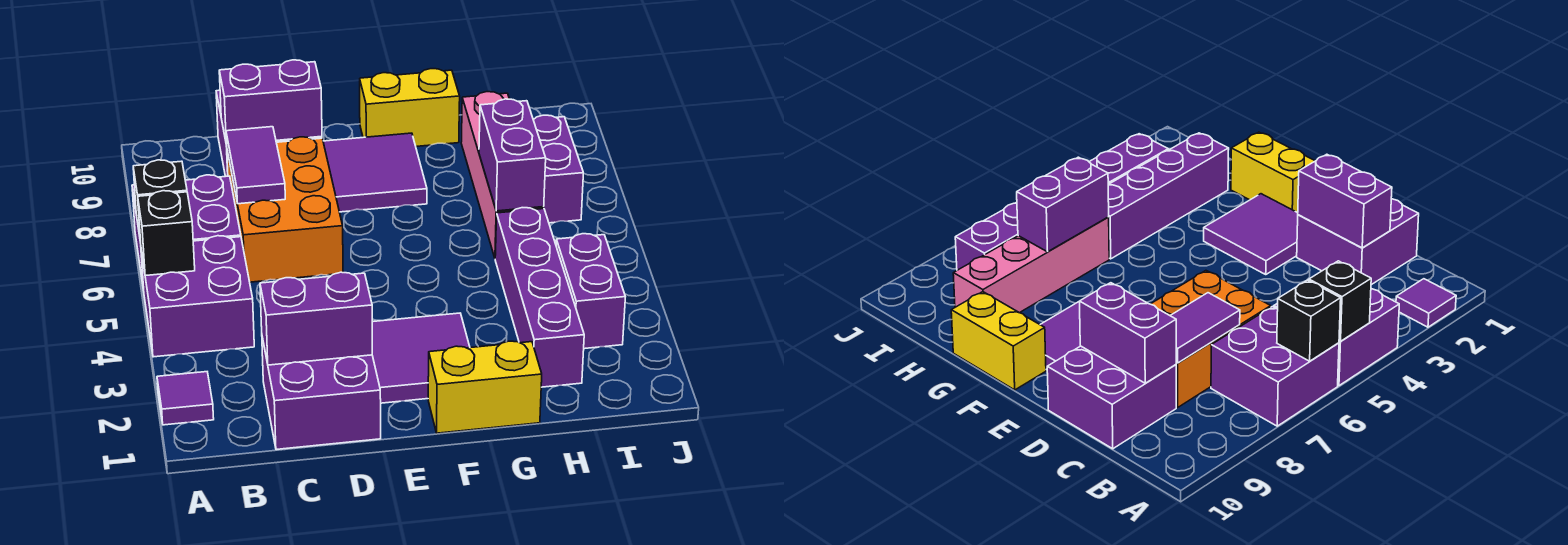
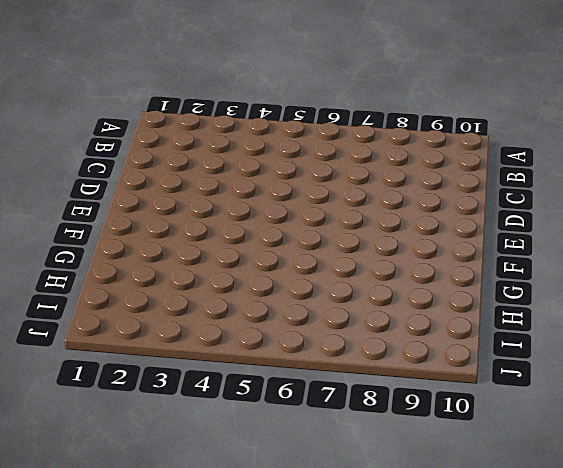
none -> purple 1x1 tile [157,372,214,425]
none -> purple 2x2 brick [141,236,254,357]
none -> purple 2x2 brick [132,175,241,290]

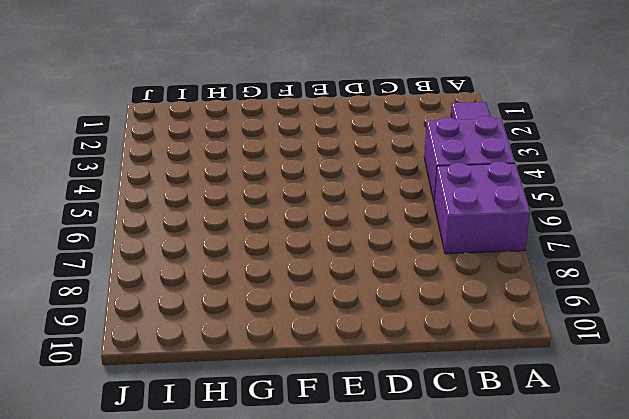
none -> purple 2x2 brick [262,337,381,450]
none -> orange 2x3 brick [227,137,343,282]
none -> purple 2x2 brick [1047,346,1176,449]

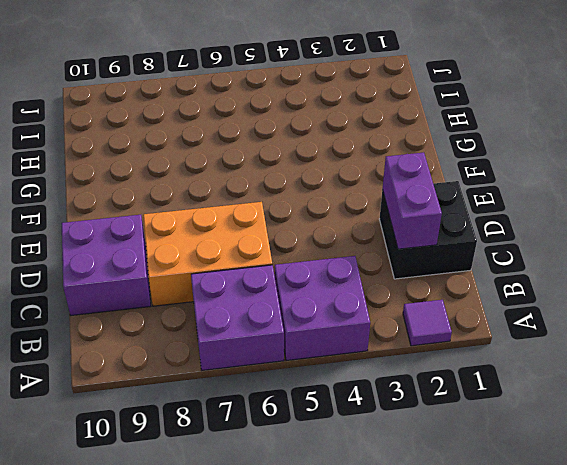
black 2x2 brick [380,181,477,279] -> purple 2x2 brick [262,337,381,450]
none -> purple 2x2 tile [372,313,470,403]
none -> purple 2x2 tile [323,133,427,212]
none -> yellow 1x2 brick [428,341,542,433]

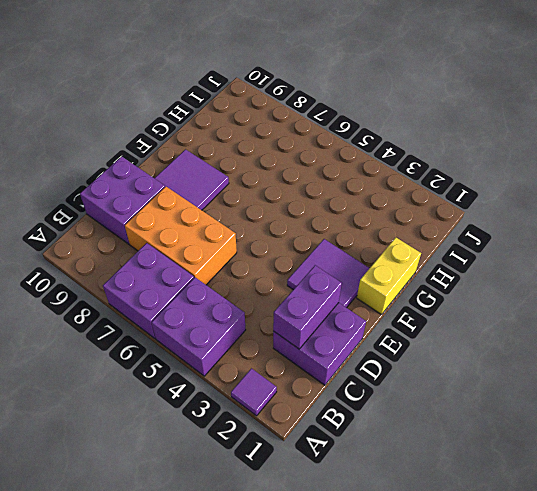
none -> yellow 1x2 brick [360,69,460,146]
none -> purple 1x4 brick [495,208,584,387]
none -> pink 1x4 brick [461,92,544,258]

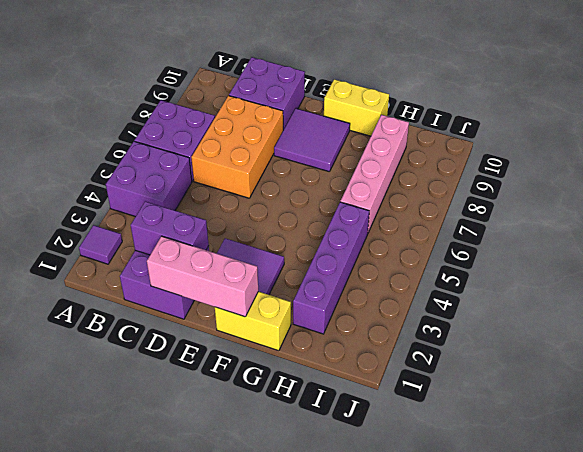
pink 1x3 brick [147,236,258,317] -> none
none -> purple 1x2 brick [556,234,625,349]
none -> purple 1x2 brick [533,115,583,223]
none -> black 1x1 brick [138,191,195,276]

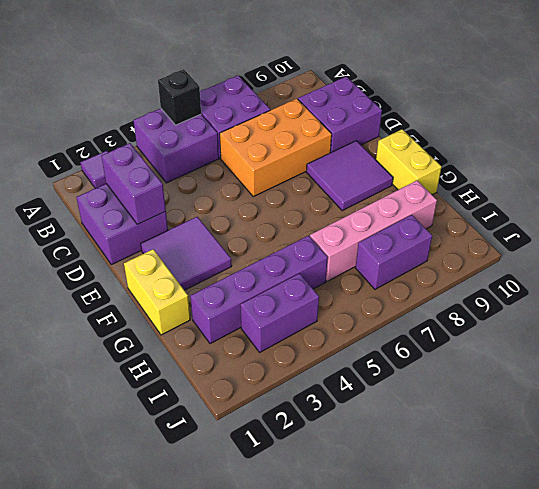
none -> black 1x1 brick [133,160,187,243]
none -> purple 1x2 tile [226,127,285,204]
none -> purple 1x2 brick [219,60,322,145]

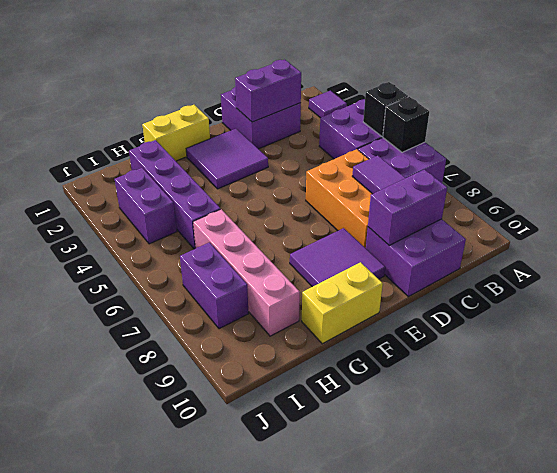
none -> purple 1x2 brick [479,99,546,211]

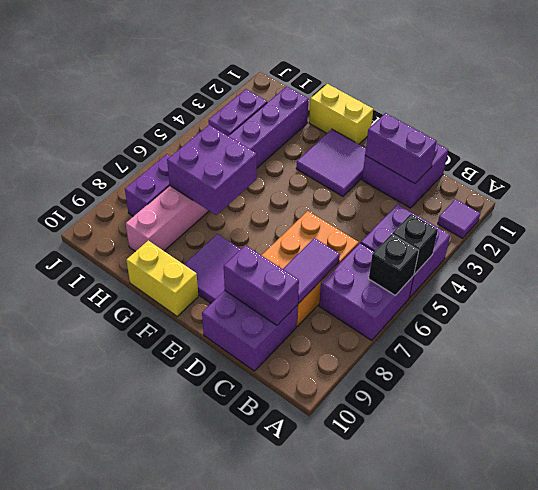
purple 2x2 brick [167,125,257,215] -> purple 1x2 brick [479,99,546,211]

